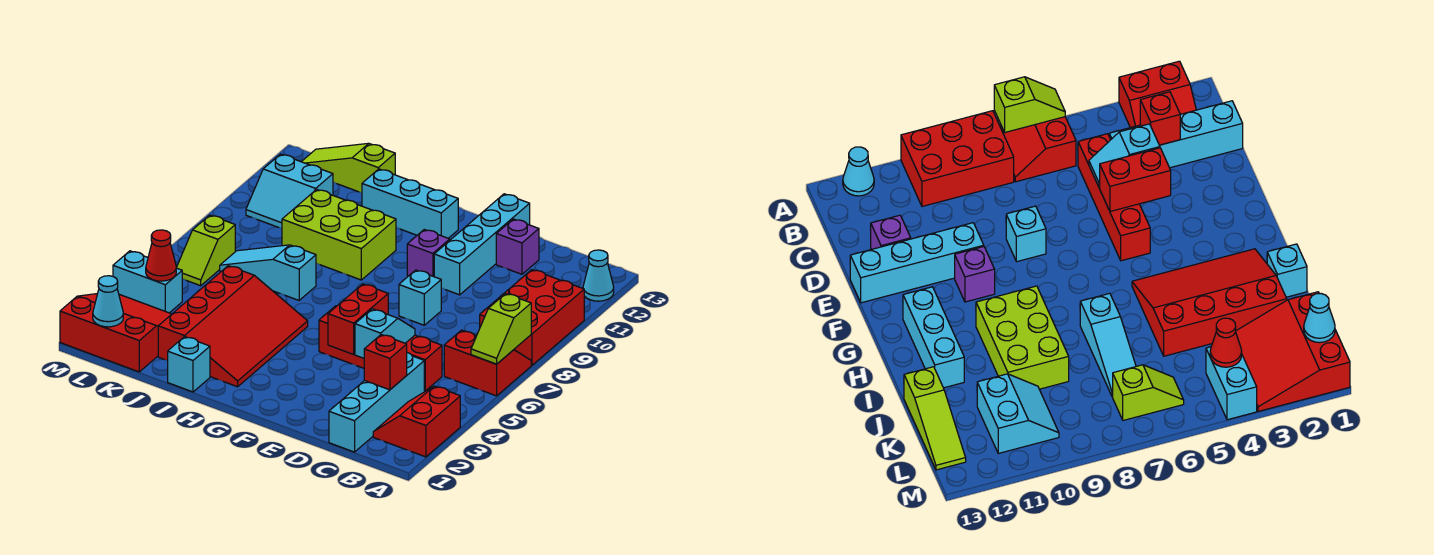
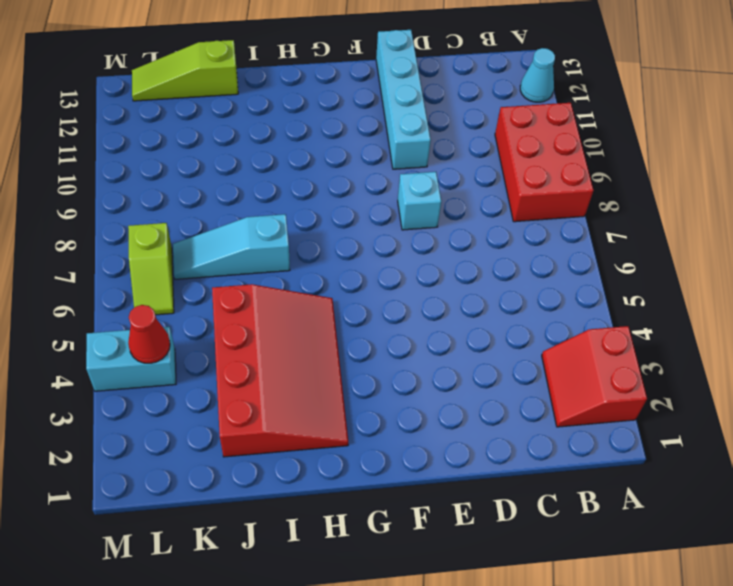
none -> red 2x2 slope [444,330,531,396]
none -> cyan 1x4 brick [329,353,424,452]
none -> red 1x4 brick [319,306,442,391]

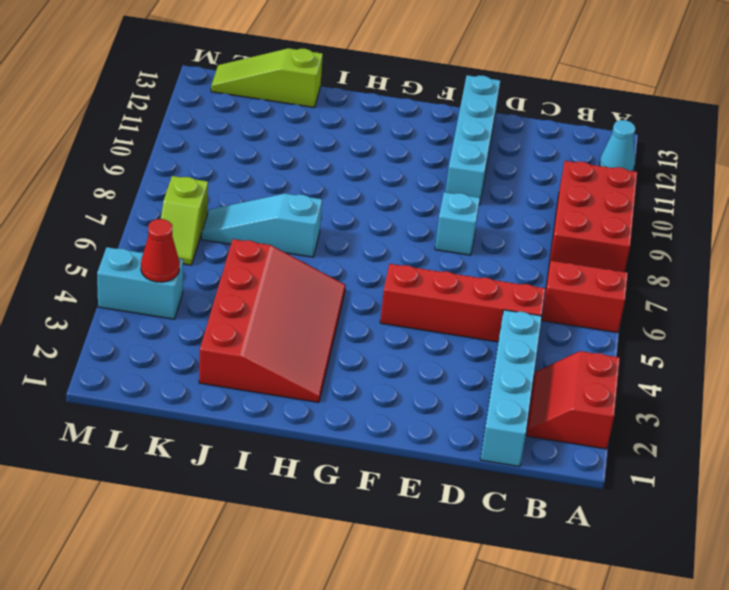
none -> purple 1x1 brick [496,219,539,274]
none -> purple 1x1 brick [407,230,450,277]
none -> cyan 1x3 brick [362,169,458,238]

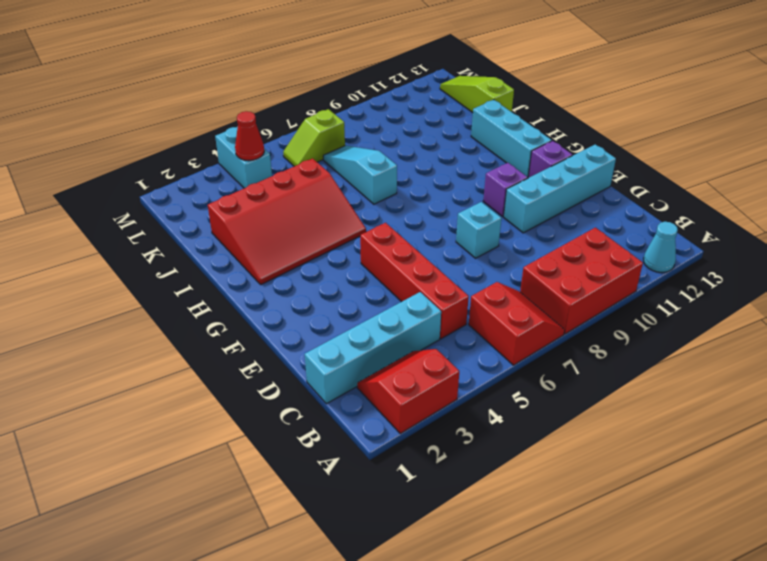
purple 1x1 brick [528,141,573,178] -> purple 1x1 brick moved to [496,219,539,274]
none -> lime 2x3 brick [282,189,396,280]
none -> cyan 1x1 brick [168,337,210,392]
none -> red 3x3 slope [60,294,172,372]

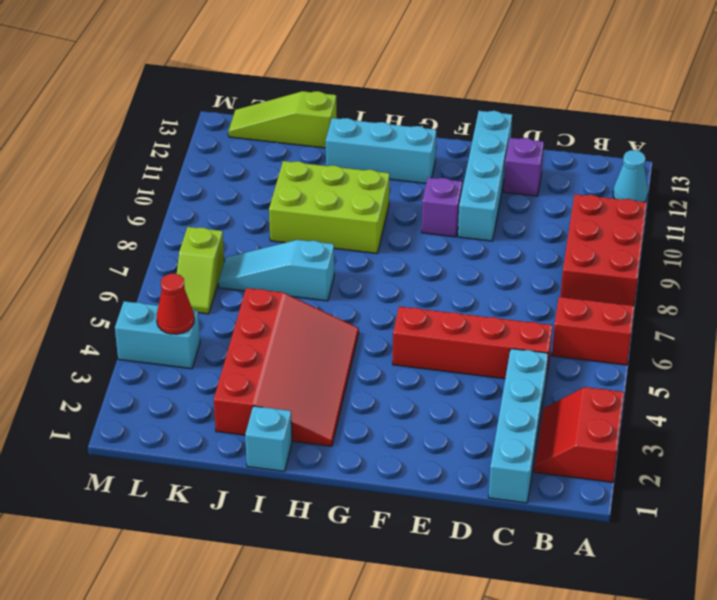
none -> cyan 1x1 brick [399,270,441,325]
none -> red 3x3 slope [60,294,172,372]
none -> cyan 2x2 slope [246,154,333,228]

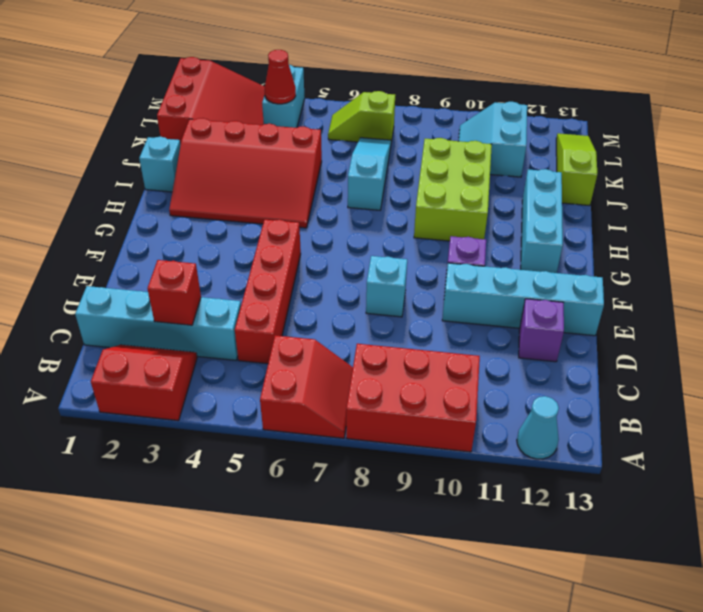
none -> lime 1x2 slope [471,294,531,364]
none -> cyan 1x2 slope [355,309,415,358]
none -> red 1x2 brick [328,284,388,354]

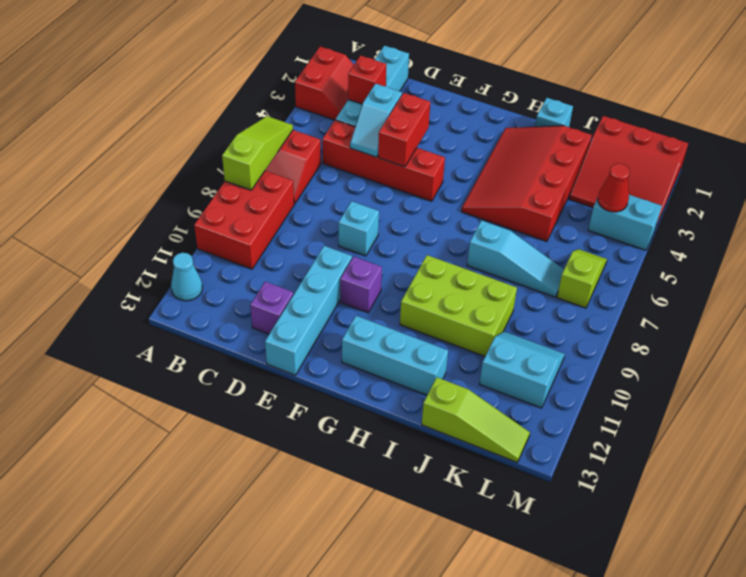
lime 1x3 slope [222,116,293,190] -> lime 1x2 slope [471,294,531,364]
none -> cyan 1x1 cone [93,276,123,327]

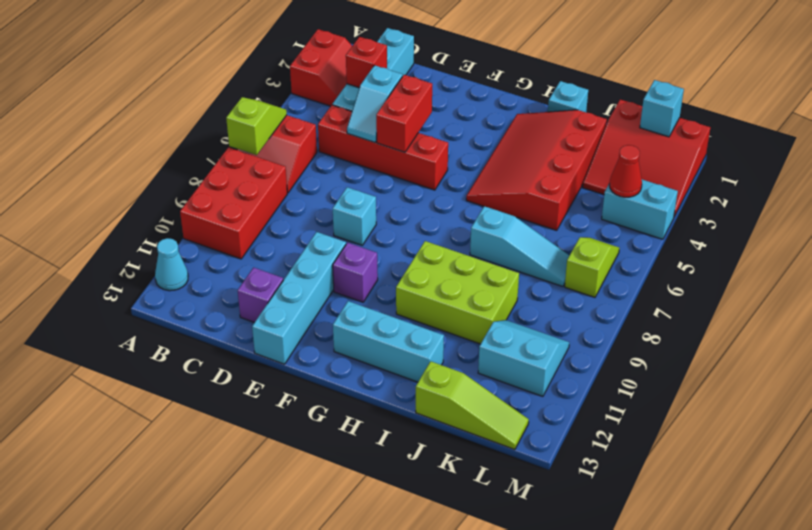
cyan 1x1 brick [640,80,684,137] -> cyan 1x1 cone [93,276,123,327]

